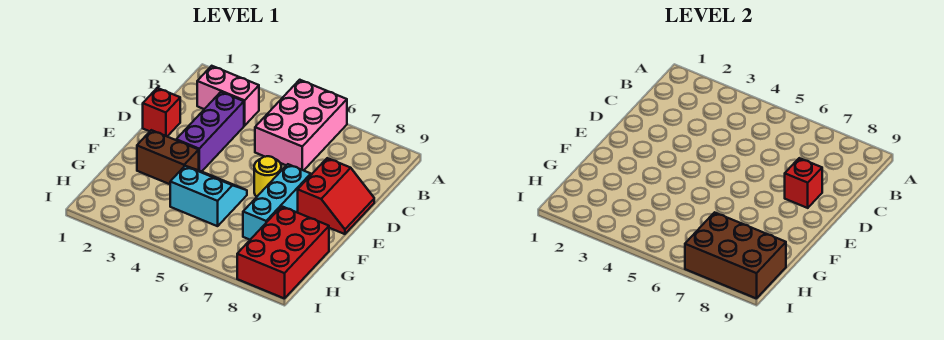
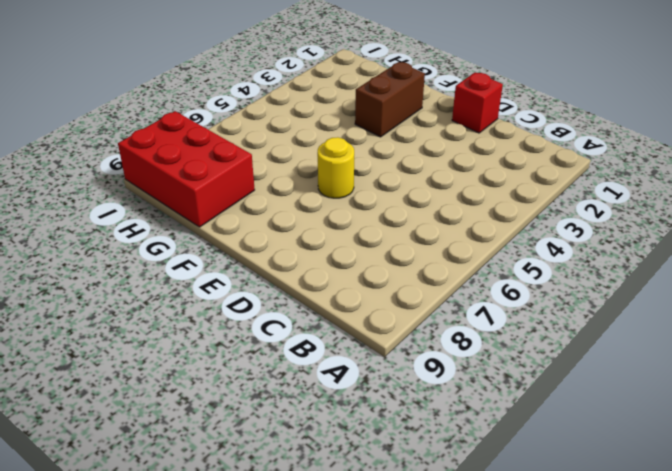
none -> pink 2x3 brick [255,80,347,171]
none -> pink 1x2 brick [197,66,259,126]
none -> purple 1x3 brick [176,92,244,171]

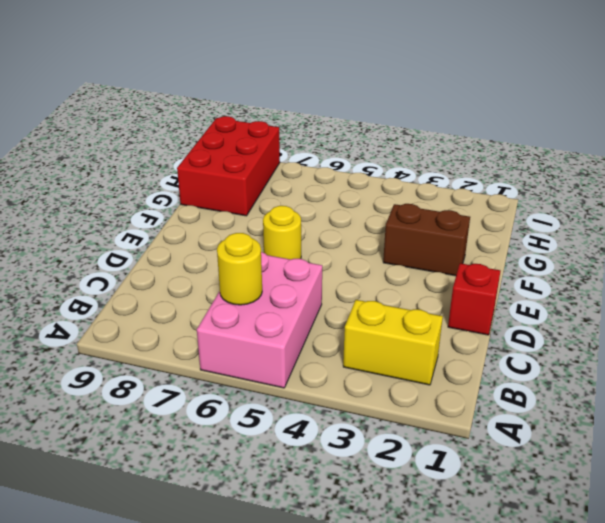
yellow 1x2 brick [343,300,443,385] -> pink 1x2 brick [197,66,259,126]
yellow 1x1 round brick [217,233,262,305] -> none
none -> purple 1x3 brick [176,92,244,171]
none -> red 2x2 slope [298,158,374,234]
none -> cyan 1x3 brick [243,164,311,240]

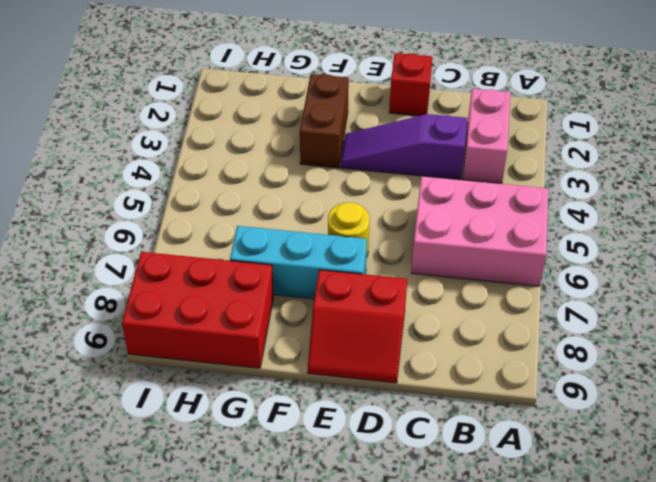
purple 1x3 slope [341,114,467,180] -> purple 1x3 brick [176,92,244,171]
none -> cyan 2x2 slope [170,166,247,226]
none -> red 1x1 brick [785,158,822,208]
none -> brown 2x3 brick [685,212,786,299]

